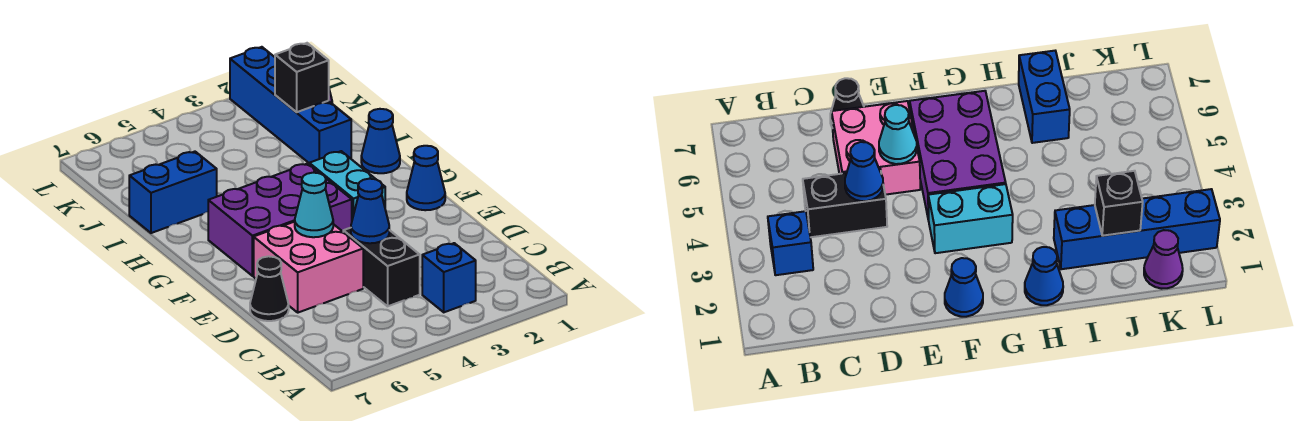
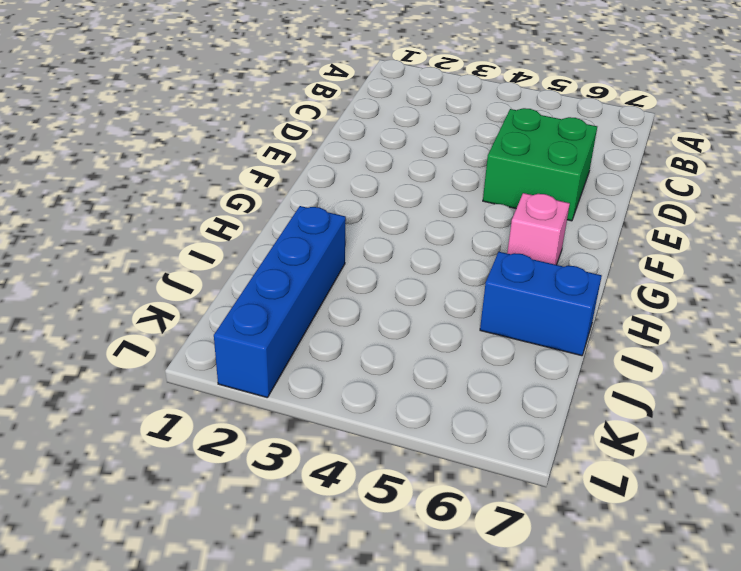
green 2x2 brick [483,108,597,221] -> pink 2x2 brick [254,222,363,313]
pink 1x1 brick [507,193,570,265] -> purple 2x3 brick [208,164,352,276]
none -> blue 1x1 brick [422,243,476,312]
none -> black 1x2 brick [343,228,420,306]
none -> black 1x1 cone [250,256,289,321]

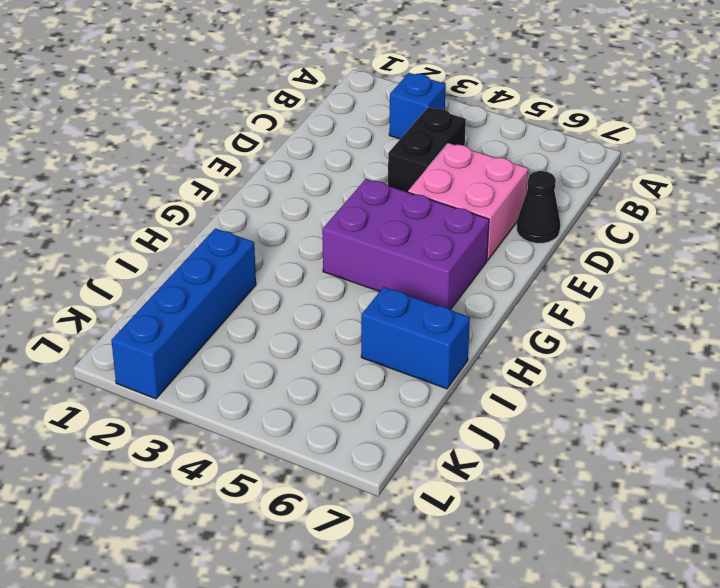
none -> blue 1x1 cone [407,146,445,210]
none -> cyan 1x2 brick [309,151,385,219]
none -> blue 1x1 cone [361,109,400,173]

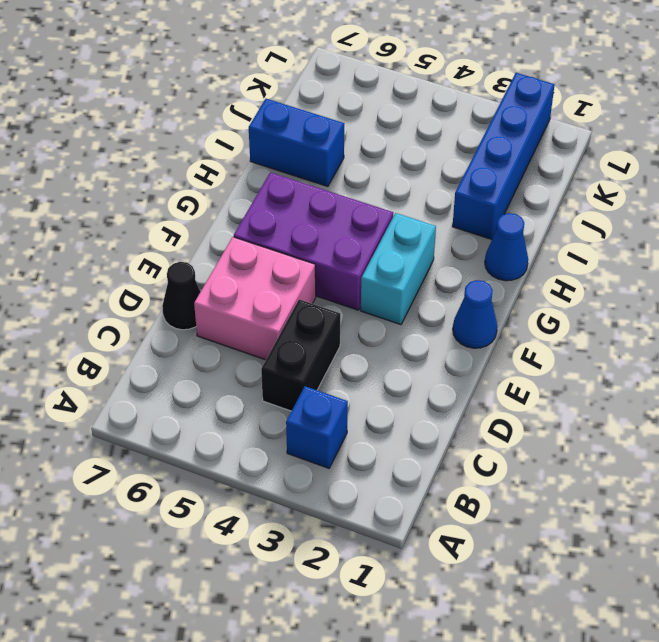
none -> purple 1x1 cone [1144,230,1183,289]
none -> blue 1x1 cone [351,179,389,243]
none -> cyan 1x1 cone [295,173,333,237]

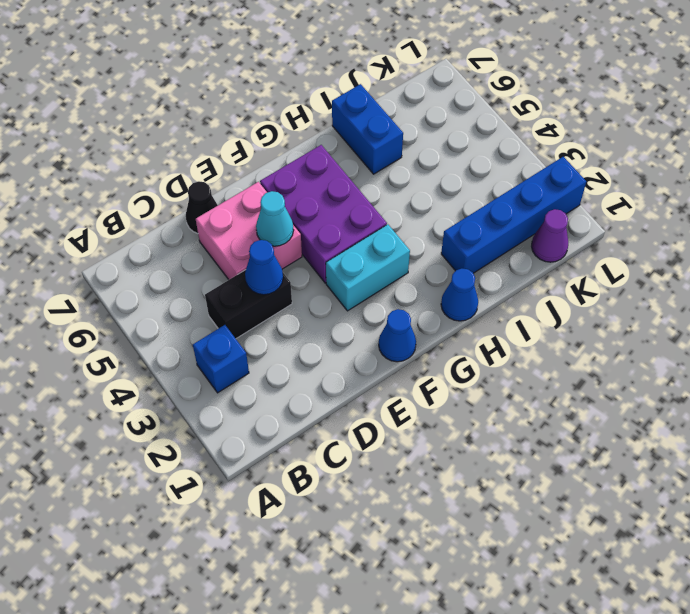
none -> black 1x1 brick [275,43,329,112]

